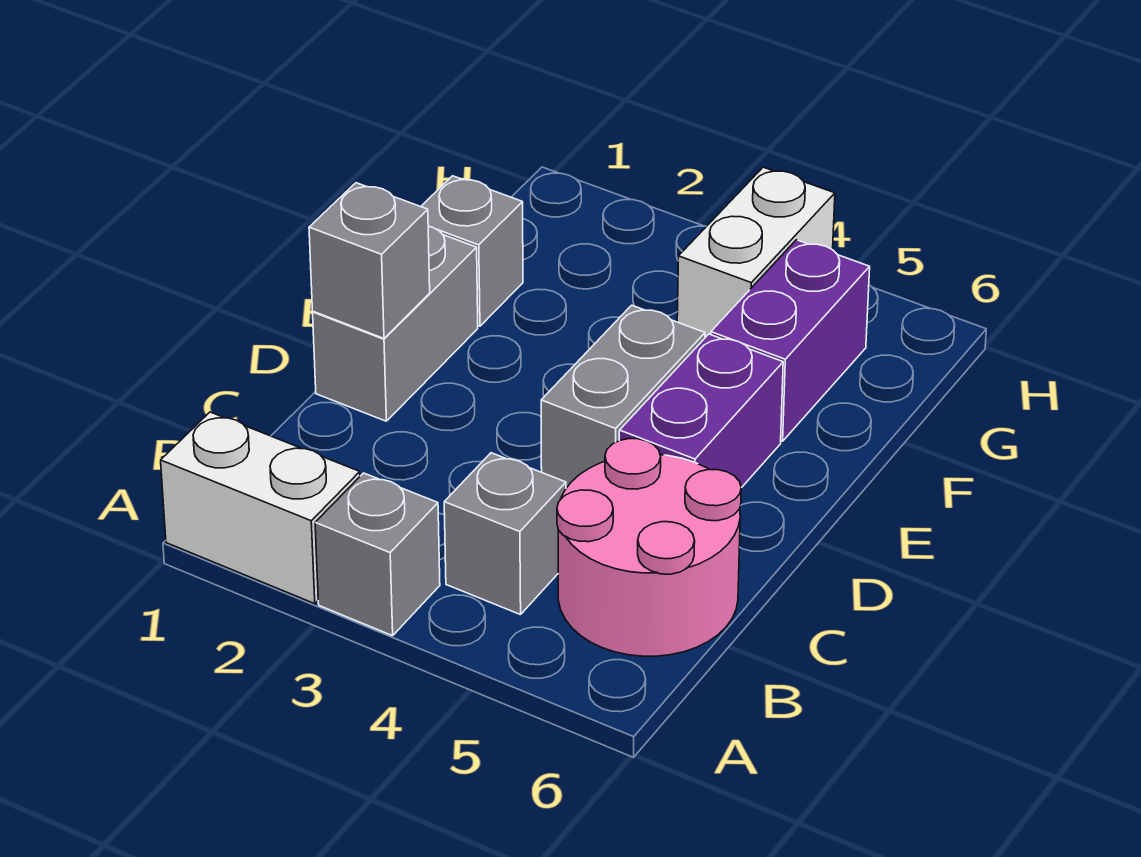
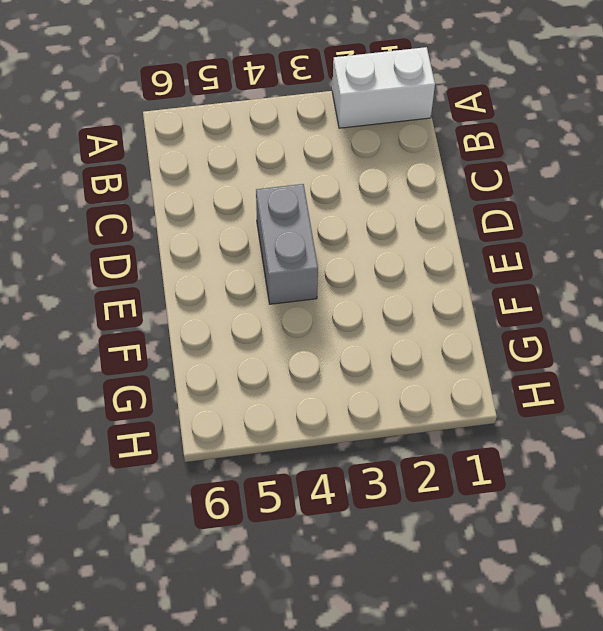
none -> grey 1x1 brick [315,473,440,636]
none -> grey 1x1 brick [444,453,566,615]

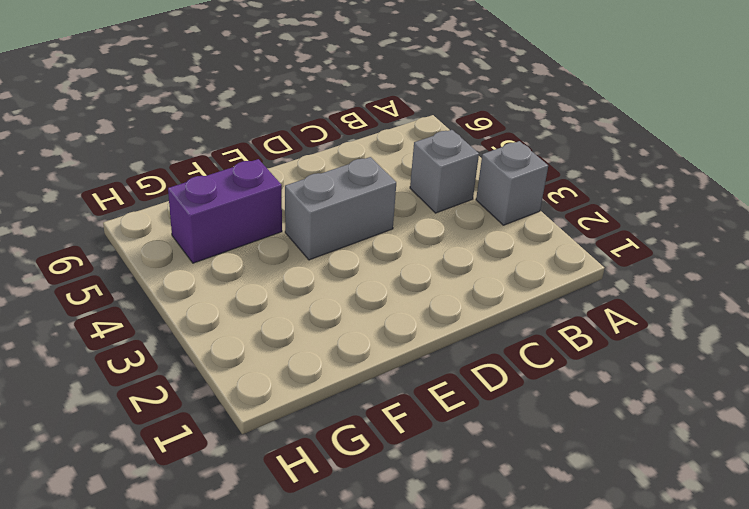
none -> white 1x2 brick [161,412,360,604]
none -> pink 2x2 round brick [557,439,741,656]

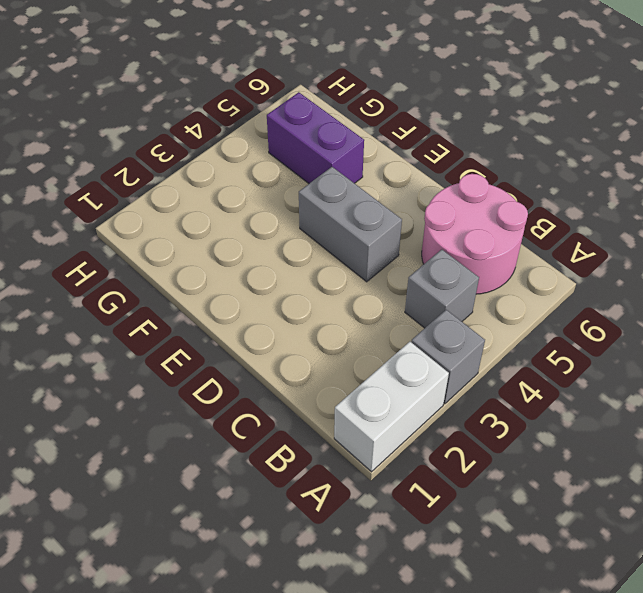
none -> grey 1x2 brick [313,226,478,421]
none -> purple 1x2 brick [619,334,783,488]

